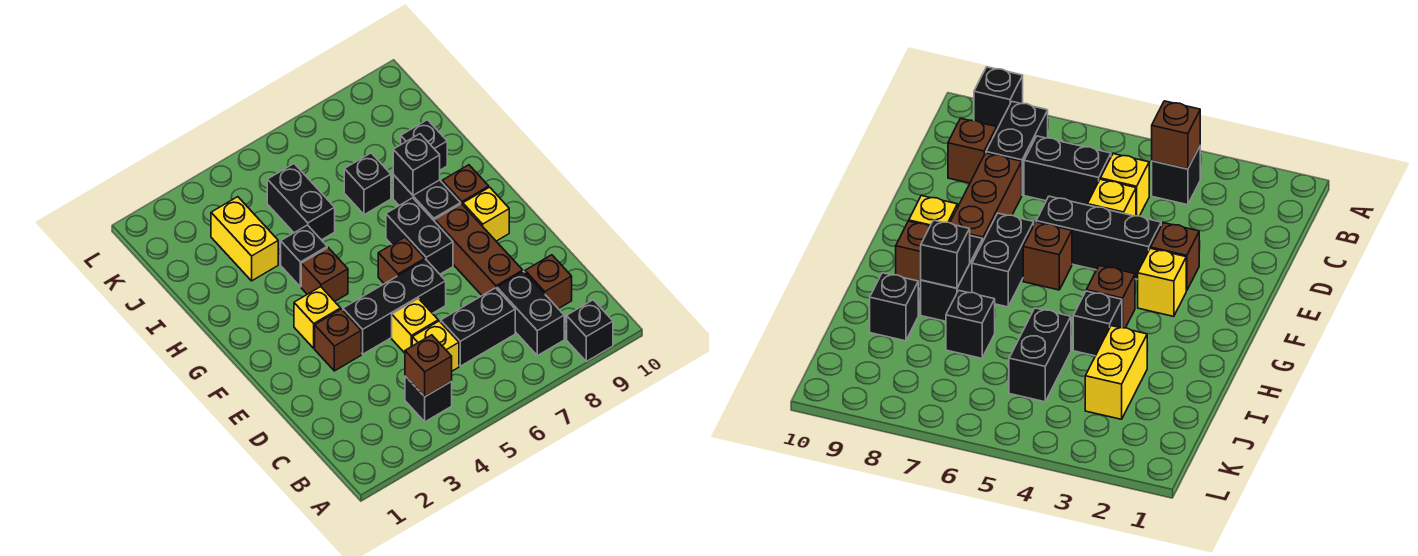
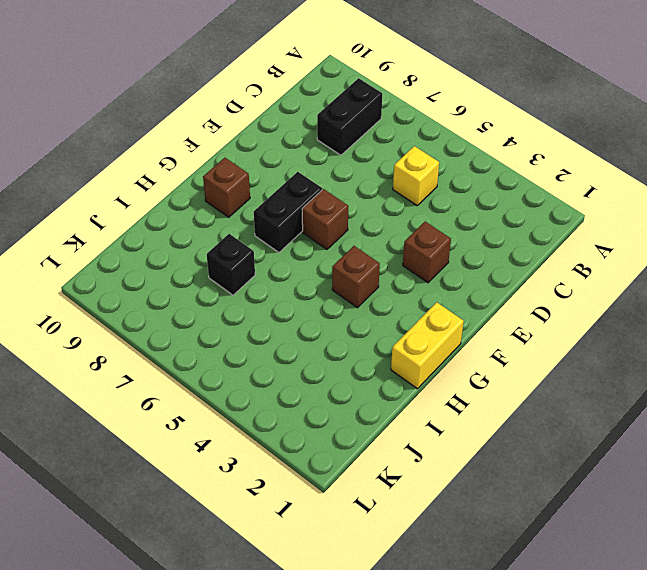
yellow 1x2 brick [391,302,464,389] -> yellow 1x2 brick moved to [211,197,278,281]
none -> black 1x1 brick [567,300,613,361]
none -> black 1x1 brick [405,376,452,422]
none -> black 1x2 brick [441,288,515,366]

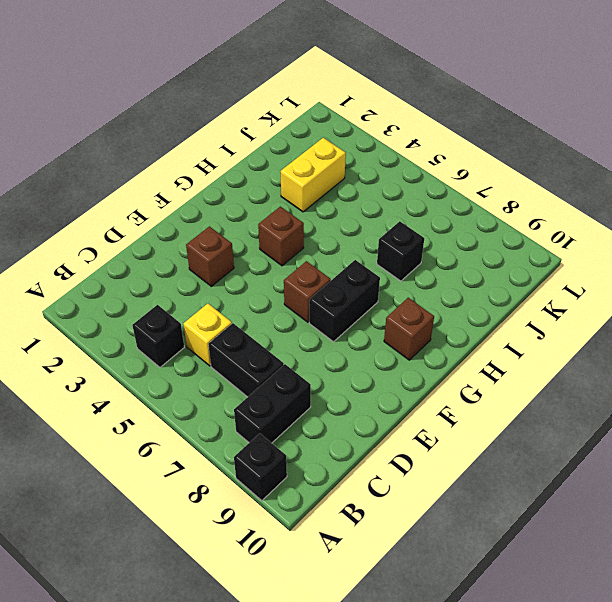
none -> brown 1x1 brick [525,255,572,309]
none -> yellow 1x1 brick [392,299,438,353]
none -> brown 1x3 brick [435,204,523,295]

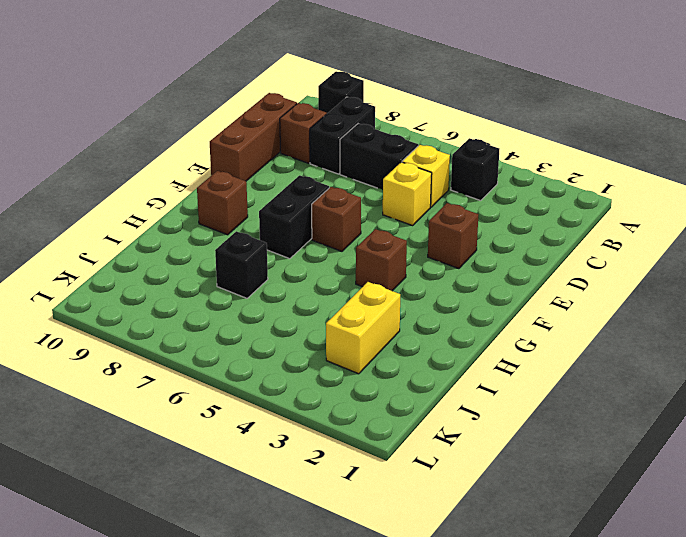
brown 1x3 brick [210,93,297,181] -> brown 1x3 brick moved to [435,204,523,295]
none -> black 1x3 brick [343,260,446,354]
none -> yellow 1x1 brick [294,287,341,348]
none -> yellow 1x1 brick [463,187,509,241]

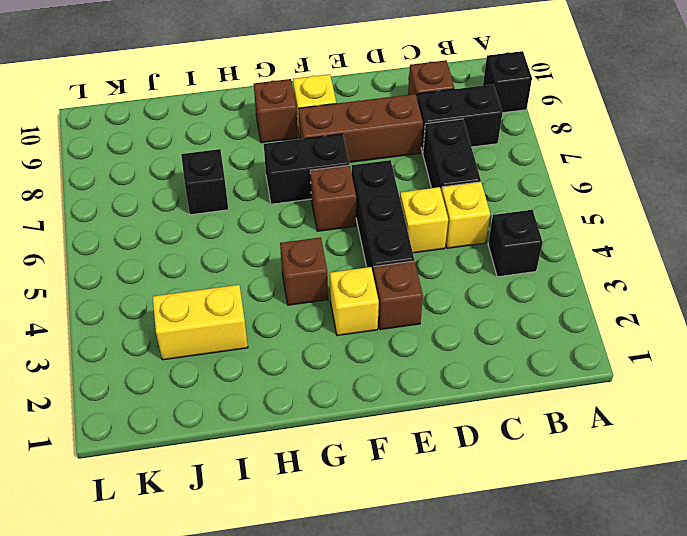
none -> black 1x2 brick [393,175,461,221]
none -> black 1x1 brick [281,225,327,287]
none -> black 1x2 brick [267,164,335,240]

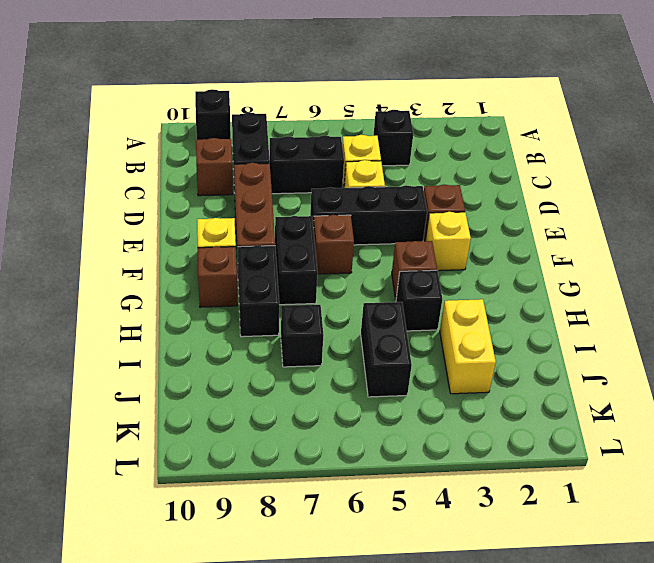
none -> black 1x1 brick [401,120,447,170]
none -> brown 1x1 brick [405,335,452,397]
none -> black 1x1 brick [393,134,440,195]

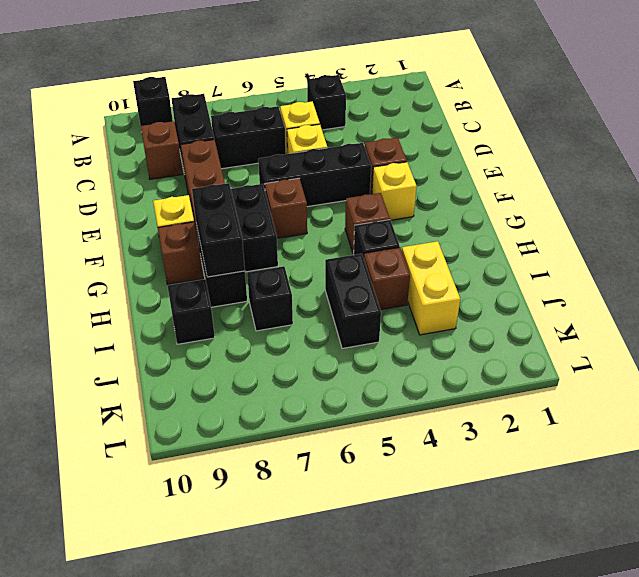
black 1x2 brick [192,183,245,277] -> black 1x1 brick [393,134,440,195]
brown 1x1 brick [364,248,410,310] -> brown 1x1 brick moved to [405,335,452,397]

